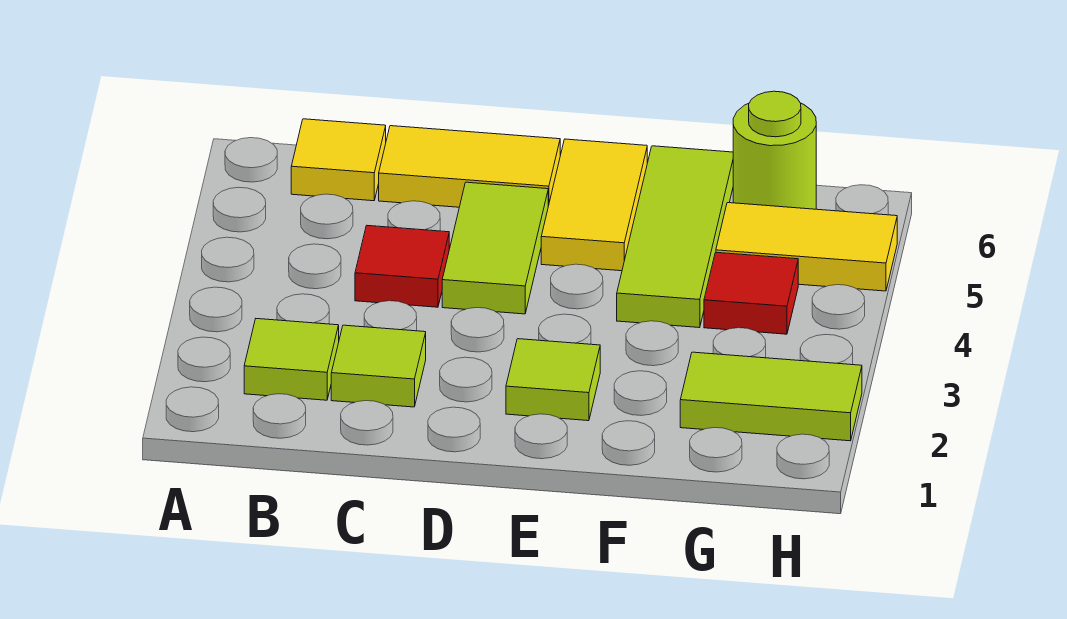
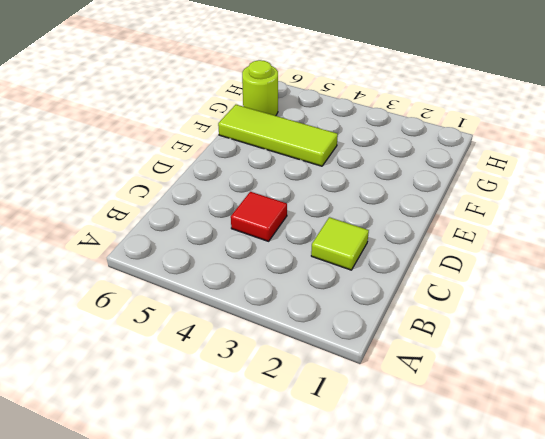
none -> lime 1x1 tile [244,319,339,400]
none -> yellow 1x1 tile [291,119,386,201]
none -> yellow 1x2 tile [379,126,560,207]

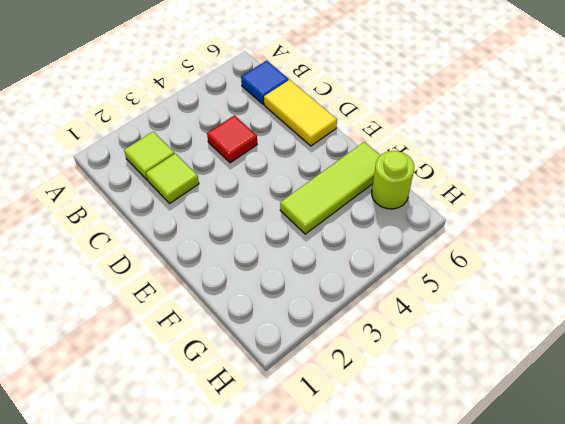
blue 1x1 tile [241,61,289,104] -> yellow 1x1 tile [291,119,386,201]
none -> lime 1x2 tile [442,182,548,314]
none -> lime 1x1 tile [506,339,600,421]
none -> yellow 1x2 tile [541,139,647,271]

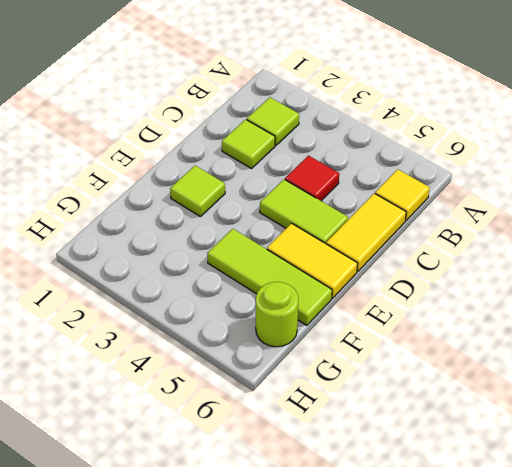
none -> lime 1x2 tile [680,352,862,441]
none -> red 1x1 tile [704,252,798,334]
none -> yellow 1x2 tile [716,203,897,291]

